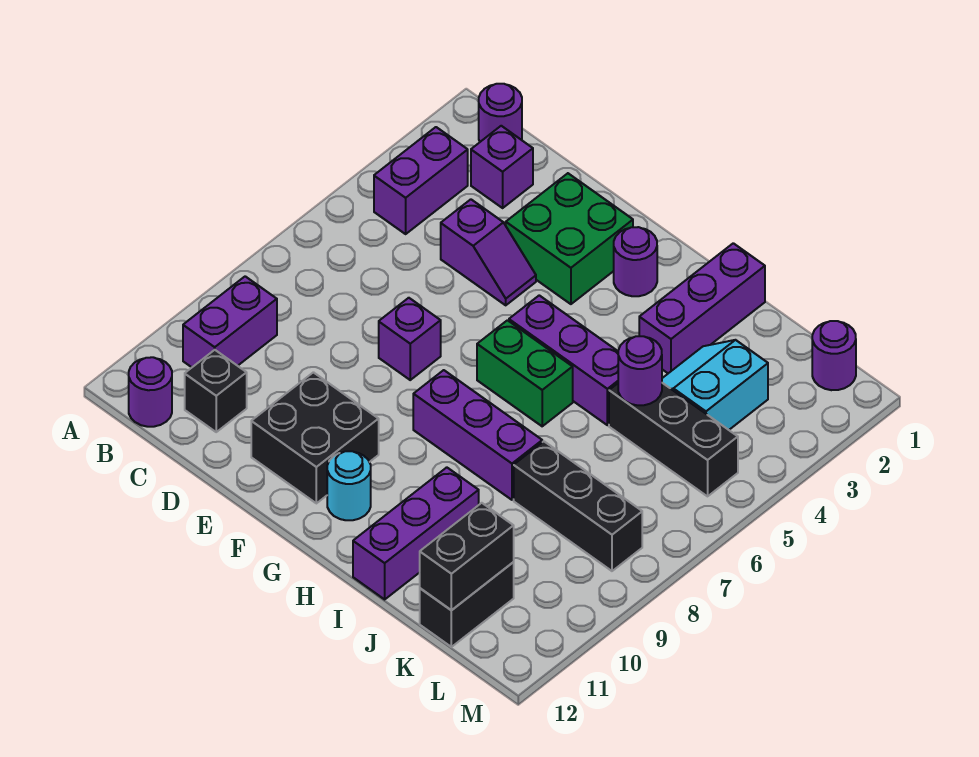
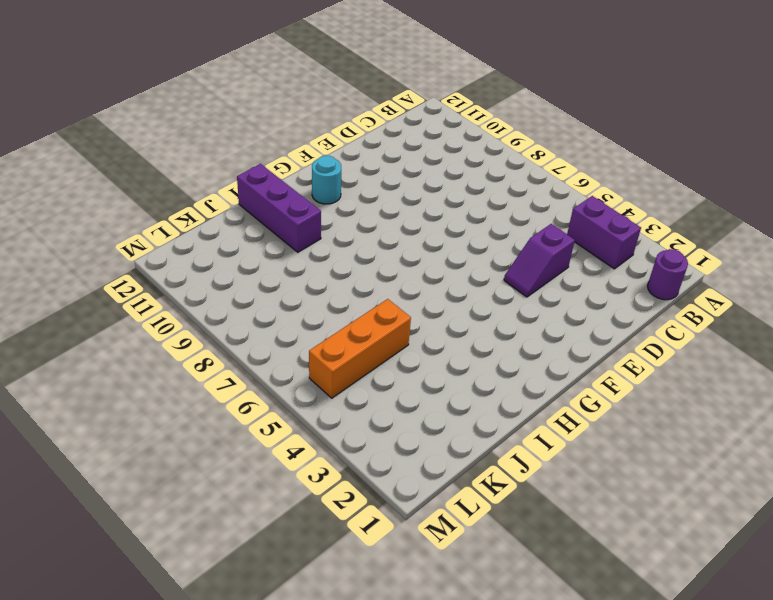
orange 1x3 brick [309,299,411,398] -> black 1x3 brick [609,383,738,496]
none -> purple 1x2 brick [183,276,277,367]
none -> purple 1x1 round brick [129,357,172,427]
none -> purple 1x1 brick [471,126,533,208]

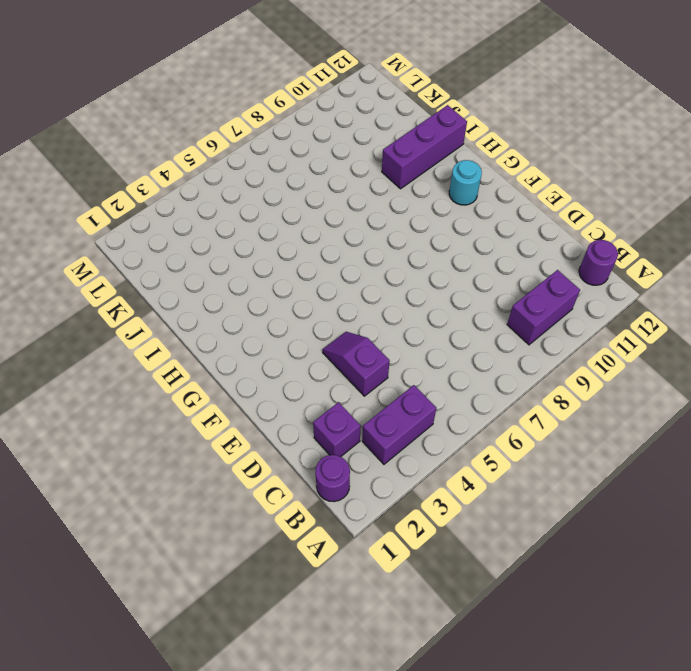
none -> black 1x1 brick [185,350,247,432]
none -> green 2x2 brick [506,173,633,304]
none -> purple 1x1 brick [379,298,441,380]

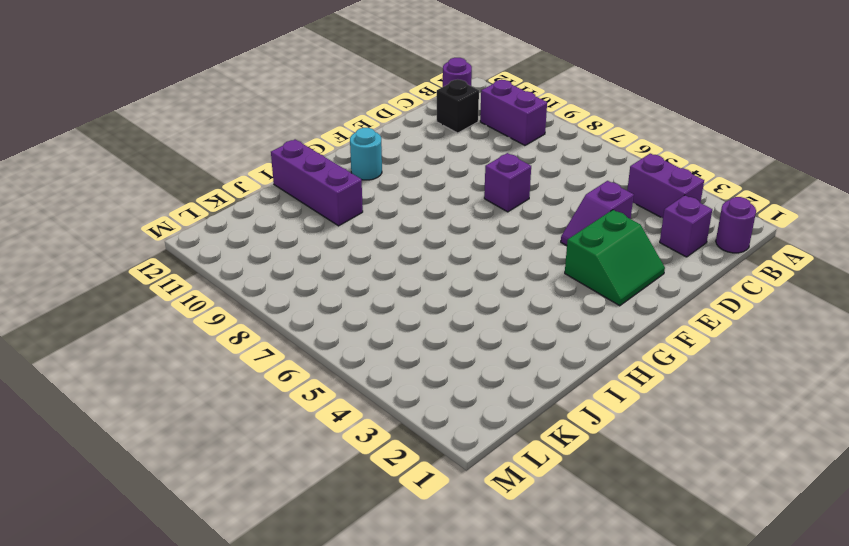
green 2x2 slope [565,210,665,306] -> green 2x2 brick [506,173,633,304]
none -> black 2x2 brick [251,372,379,503]
none -> purple 1x1 round brick [614,227,657,296]
none -> purple 1x3 brick [509,295,618,425]

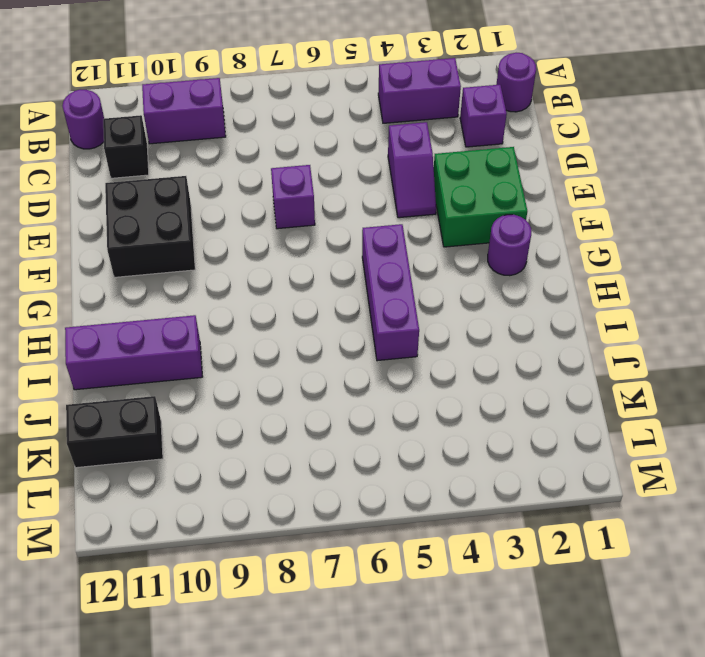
none -> green 1x2 brick [477,320,573,426]
none -> purple 1x3 brick [413,370,542,500]
none -> cyan 1x1 round brick [327,451,371,520]

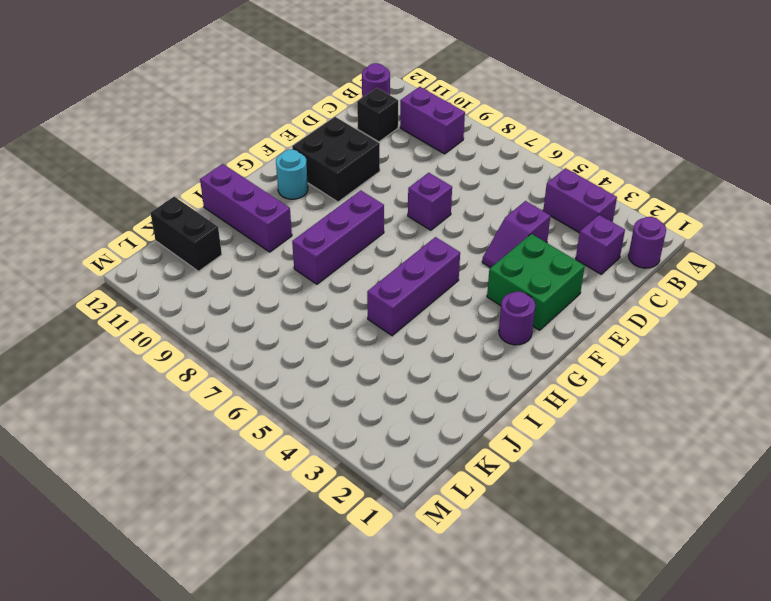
none -> green 1x2 brick [477,320,573,426]
none -> purple 1x3 brick [639,243,765,373]
none -> cyan 2x2 slope [662,340,768,430]

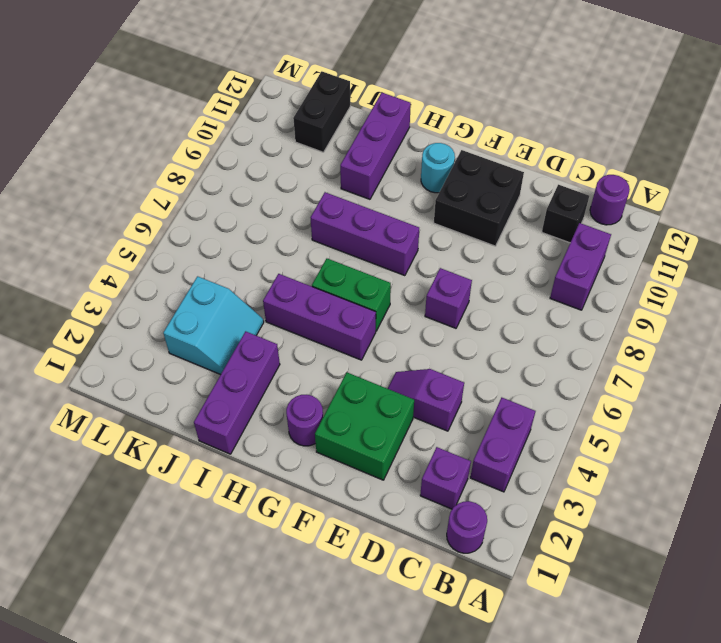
none -> black 1x3 brick [609,383,738,496]
none -> black 1x3 brick [514,441,642,571]
none -> purple 1x1 round brick [812,321,856,390]

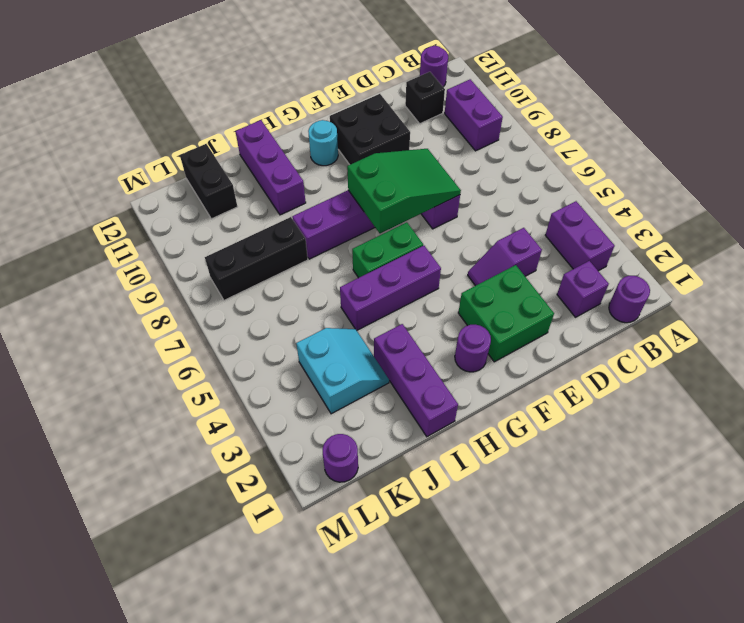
green 2x3 slope [347,149,461,233] -> none
none -> black 1x3 brick [609,383,738,496]
none -> purple 1x1 round brick [618,336,662,405]
none -> black 1x2 brick [420,503,514,610]

